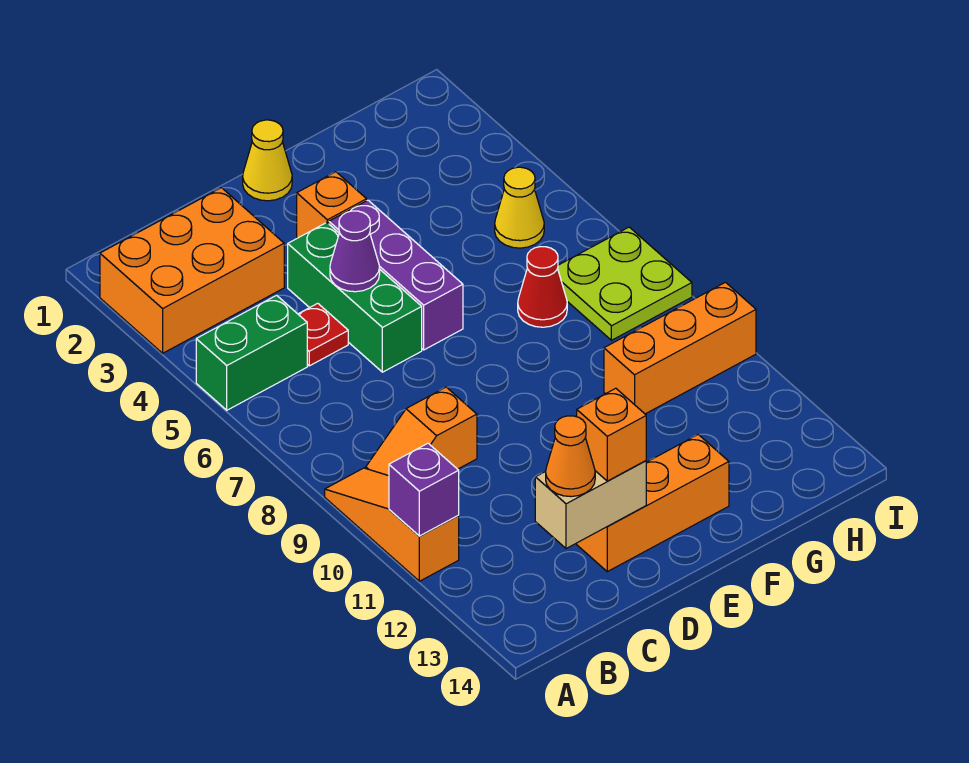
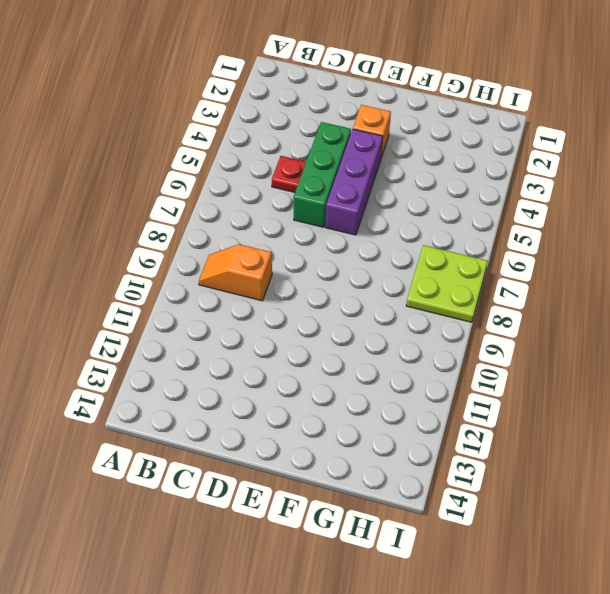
none -> orange 2x3 brick [100,188,284,353]
none -> green 1x2 brick [196,295,307,410]
none -> orange 1x3 slope [325,468,459,581]

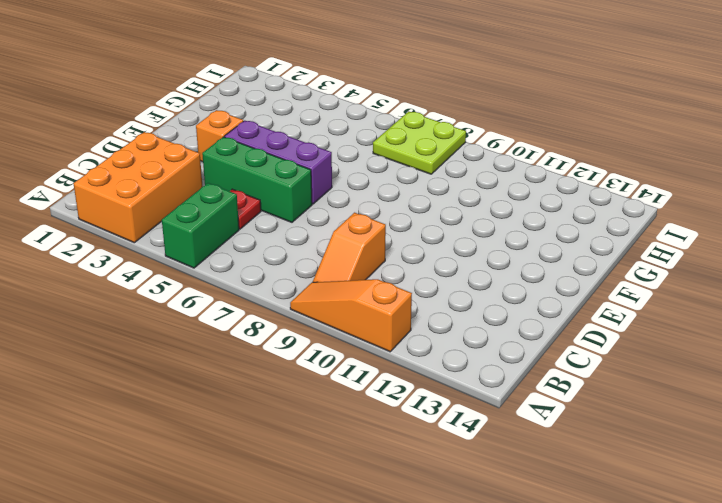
none -> orange 1x3 brick [577,435,729,572]
none -> yellow 1x1 cone [243,120,292,201]
none -> red 1x1 cone [518,247,567,327]

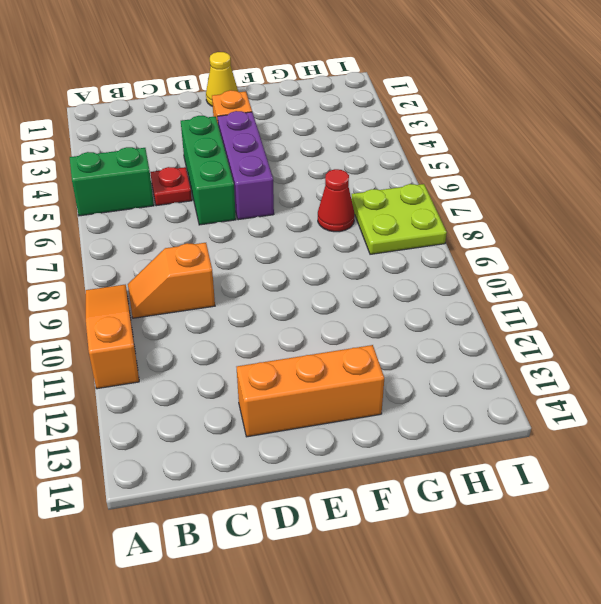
none -> orange 2x3 brick [100,188,284,353]
none -> orange 1x3 brick [604,282,756,414]
none -> yellow 1x1 cone [495,167,544,248]

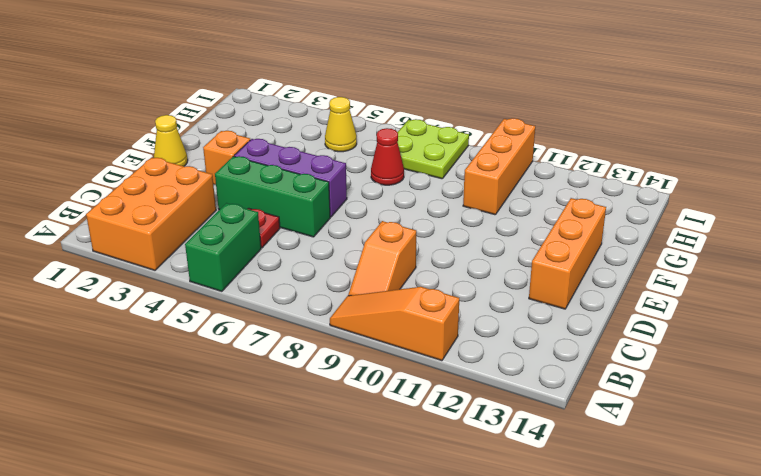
none -> purple 1x1 brick [389,443,459,536]
none -> tan 1x2 brick [535,461,646,549]
none -> purple 1x1 cone [330,211,380,292]

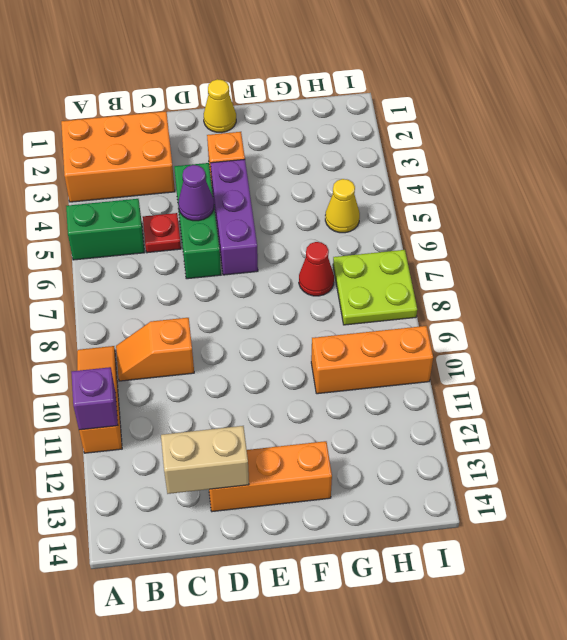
none -> orange 1x1 cone [546,416,595,497]
none -> orange 1x1 brick [577,388,646,481]

